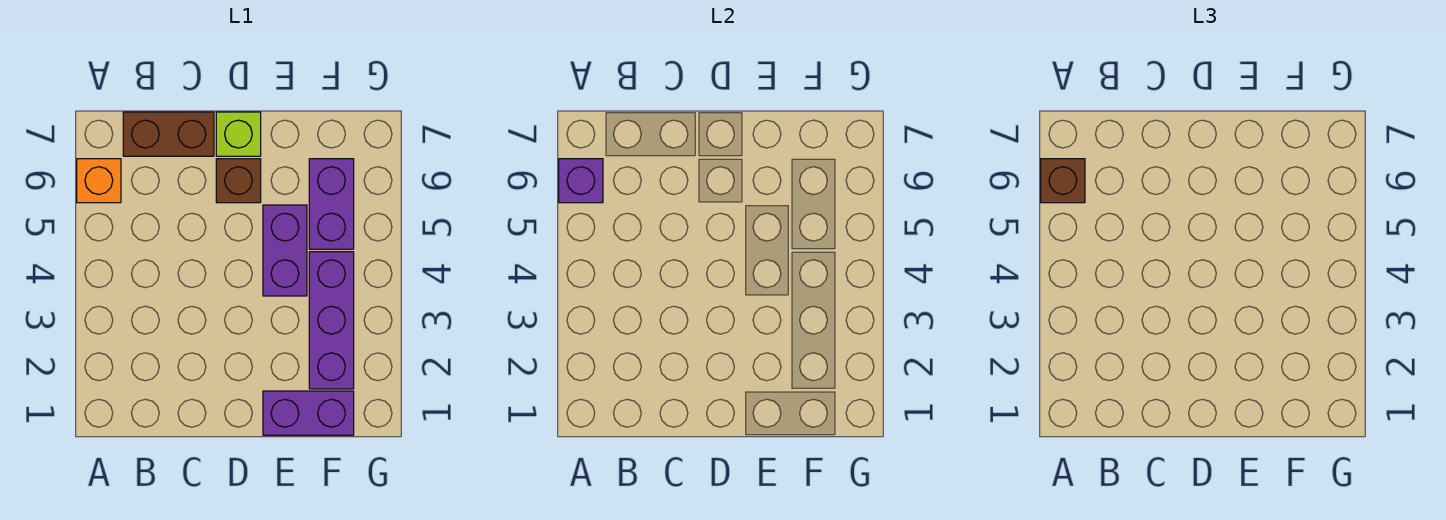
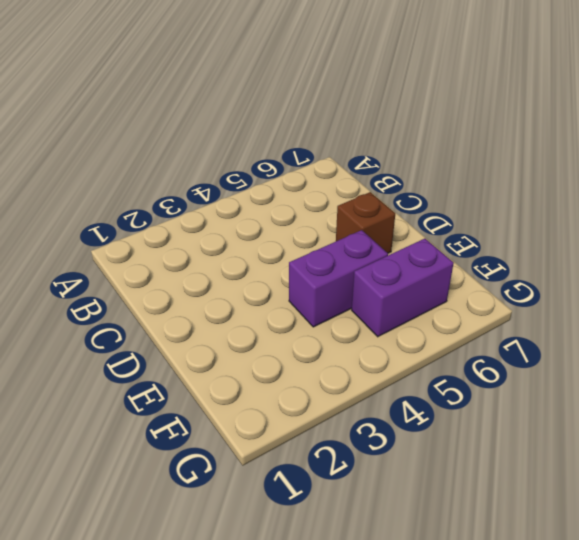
none -> orange 1x1 brick [77,159,121,203]
none -> brown 1x2 brick [123,112,214,156]

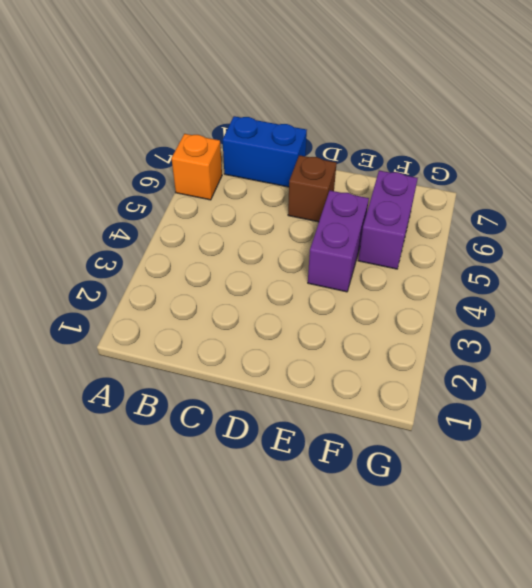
blue 1x2 brick [223,116,307,187] -> brown 1x2 brick [123,112,214,156]
none -> lime 1x1 brick [216,112,261,156]
none -> purple 1x2 brick [263,391,354,435]

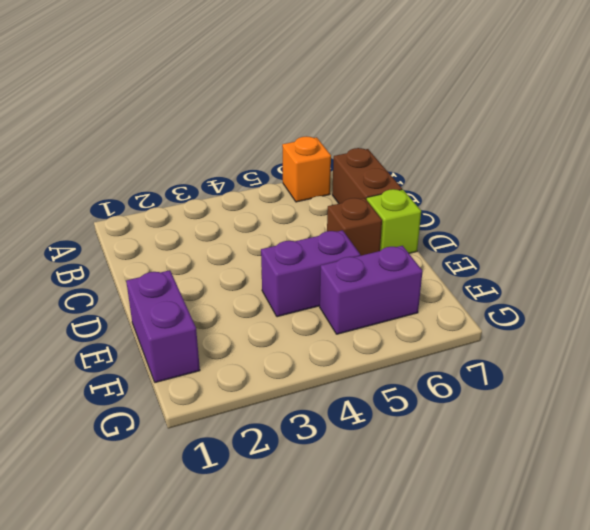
none -> purple 1x3 brick [309,252,354,389]
none -> purple 1x1 brick [559,159,603,203]

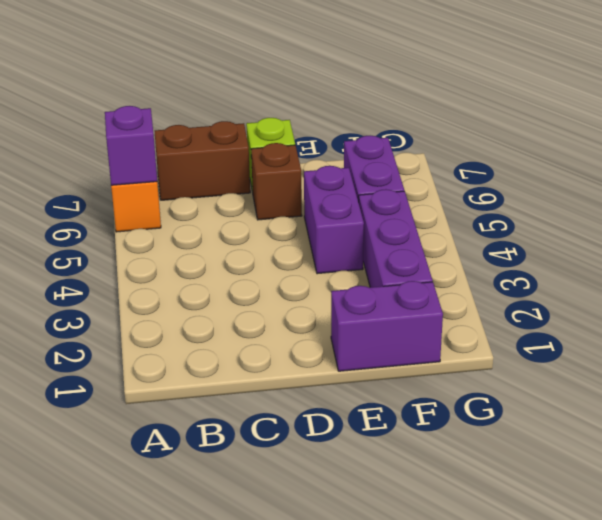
none -> brown 1x1 brick [1041,159,1085,203]

